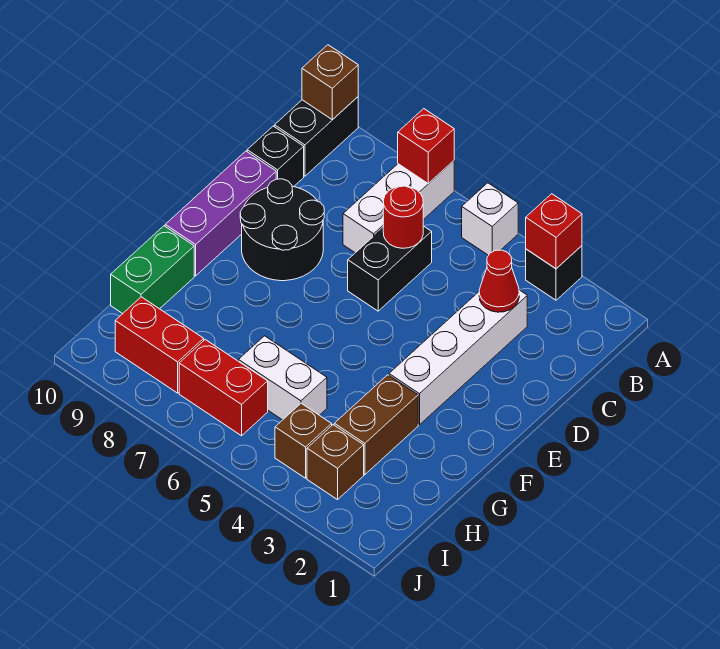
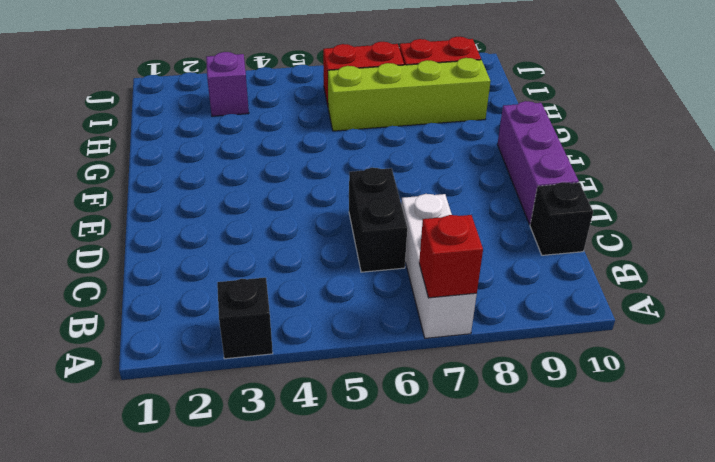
lime 1x4 brick [328,58,491,131] -> white 1x2 brick [239,336,327,420]
purple 1x1 brick [206,52,249,116] -> brown 1x1 brick [307,425,364,500]
none -> white 1x1 brick [462,183,518,255]
none -> black 1x2 brick [275,97,358,176]
none -> white 1x4 brick [389,290,527,425]

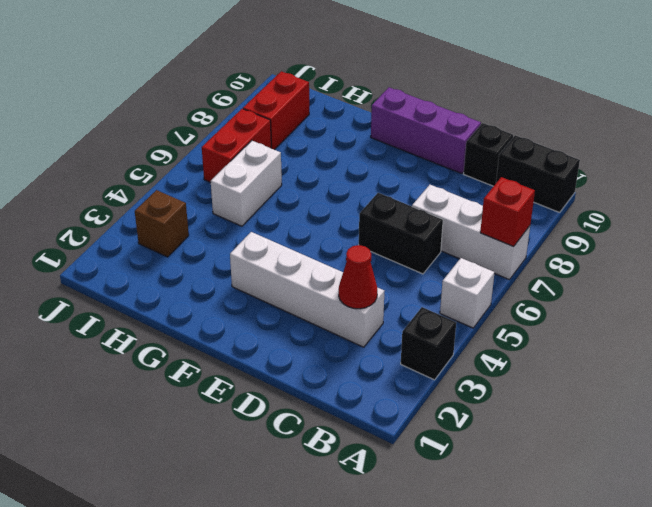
none -> black 2x2 round brick [240,179,324,281]
none -> brown 1x2 brick [334,375,418,475]
none -> green 1x2 brick [111,226,194,314]

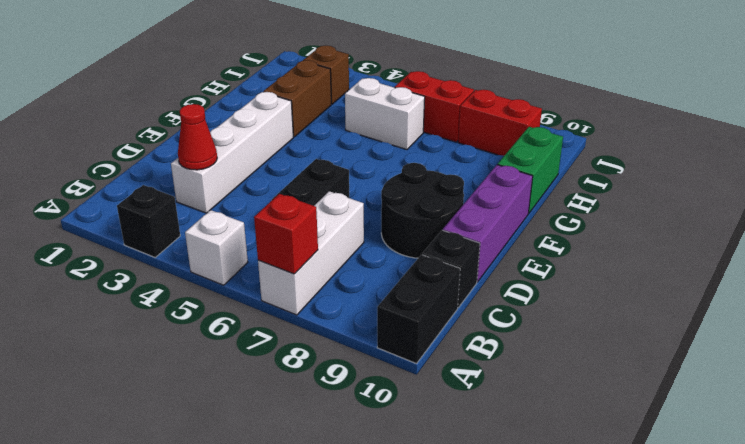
none -> brown 1x1 brick [275,403,332,478]
none -> red 1x1 brick [526,194,582,269]
none -> brown 1x1 brick [302,45,358,120]

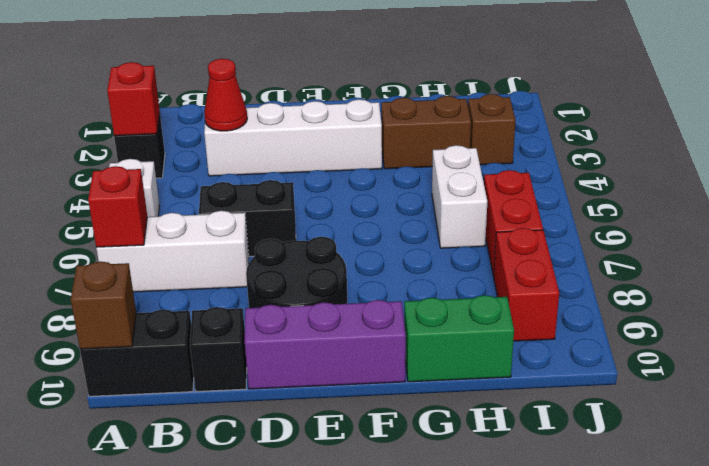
none -> brown 1x1 brick [275,403,332,478]
none -> red 1x1 round brick [383,186,423,248]

